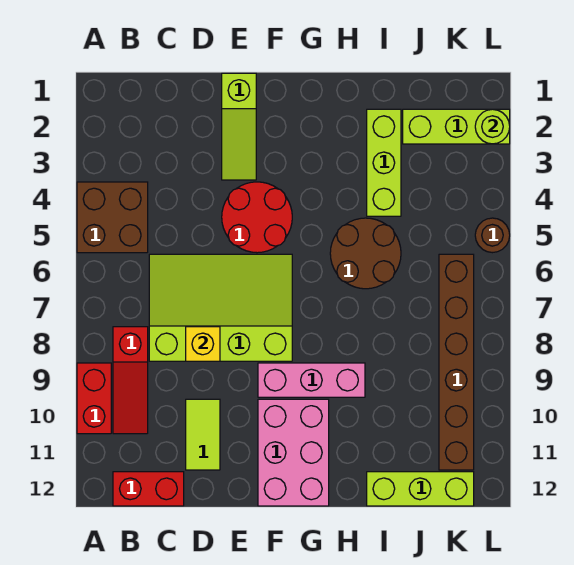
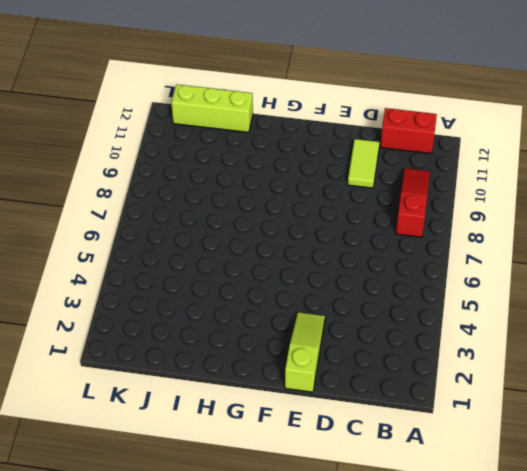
none -> brown 2x2 brick [77,182,148,253]
none -> red 1x2 brick [77,363,111,434]
none -> lime 3x4 slope [149,254,292,361]

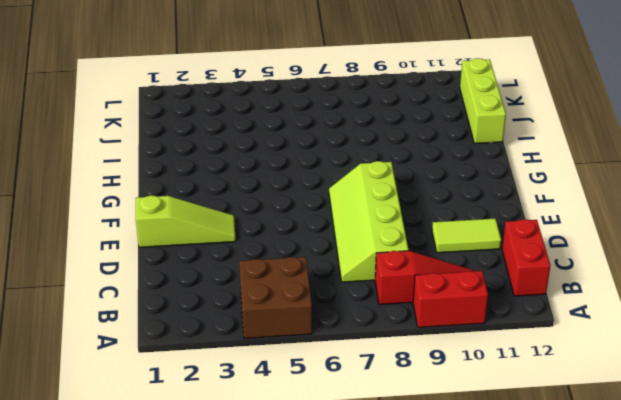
lime 2x4 slope [329,161,408,282] -> lime 3x4 slope [149,254,292,361]
none -> red 2x2 round brick [222,182,292,253]
none -> pink 1x3 brick [258,363,365,397]
none -> pink 2x3 brick [258,399,329,506]

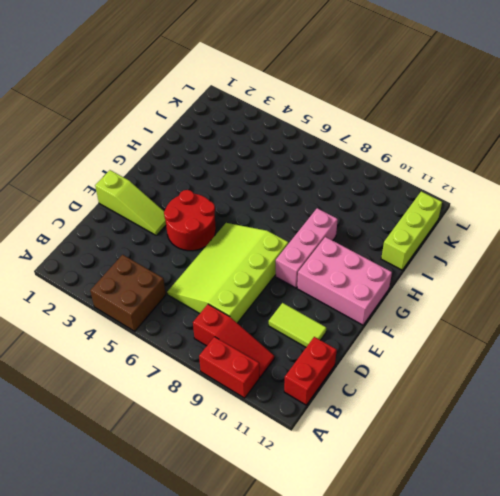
none -> brown 2x2 round brick [330,218,401,289]
none -> lime 1x3 brick [367,109,401,216]
none -> lime 1x3 brick [403,109,510,144]

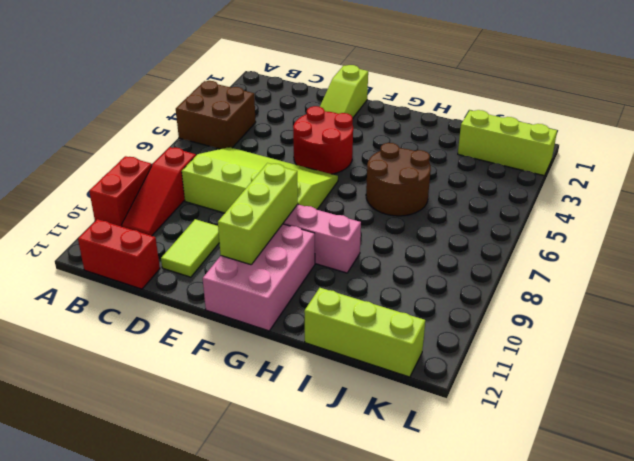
lime 1x3 brick [218,163,298,265] -> lime 1x3 brick moved to [367,109,401,216]
none -> brown 1x6 brick [439,254,474,470]
none -> brown 1x1 round brick [475,218,510,253]
none -> yellow 1x1 brick [186,327,220,361]

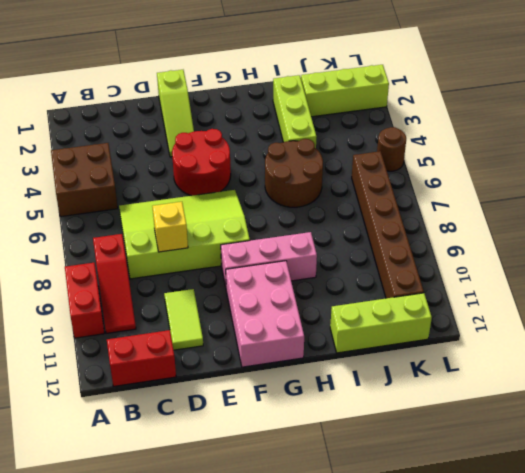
none -> lime 1x1 round brick [475,109,510,144]

